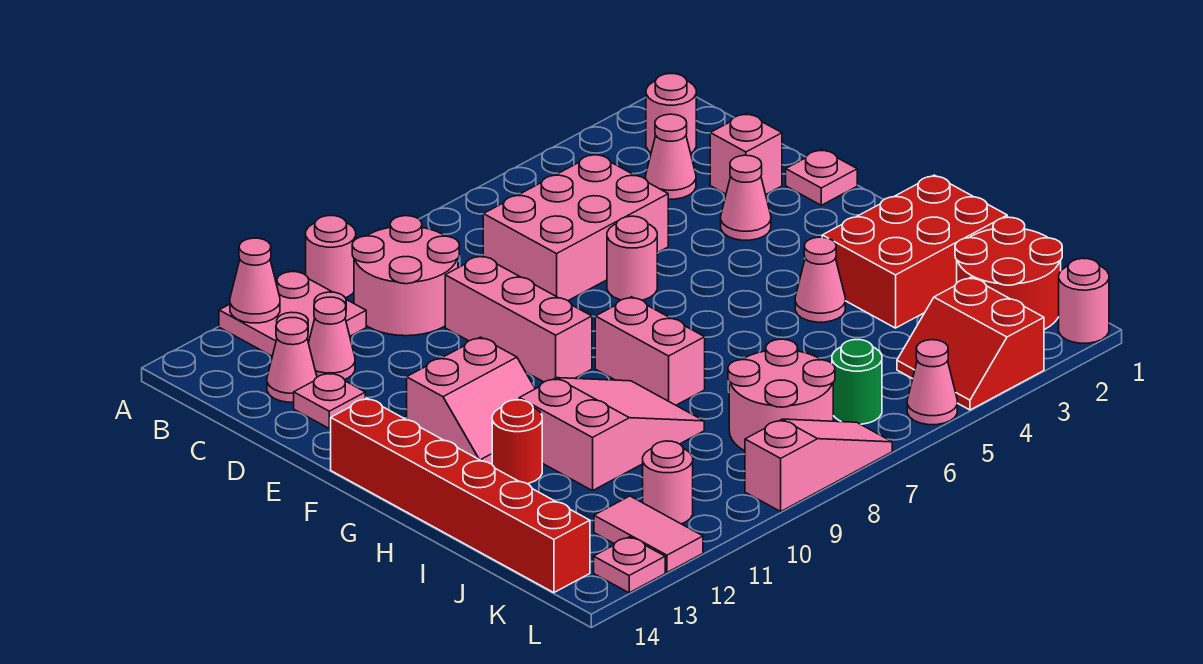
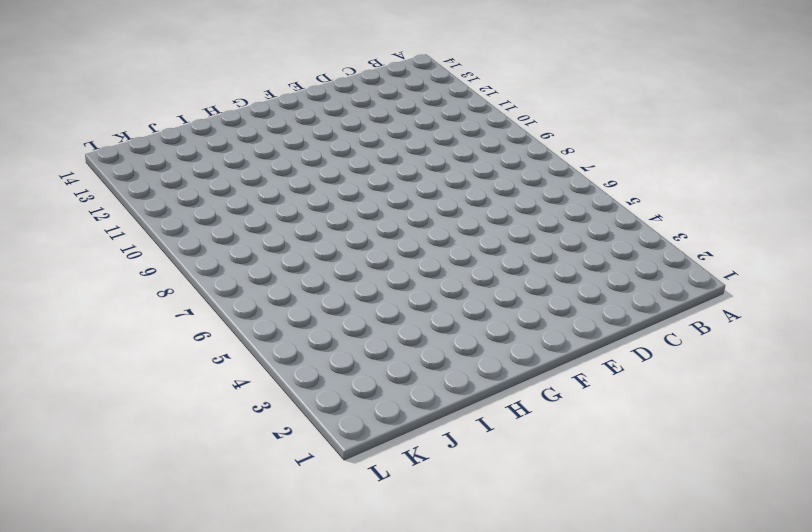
none -> pink 1x1 round brick [306,215,356,298]
none -> pink 2x2 plate [219,271,366,356]
none -> pink 1x1 round brick [646,74,696,153]
none -> pink 2x2 round brick [352,216,459,336]

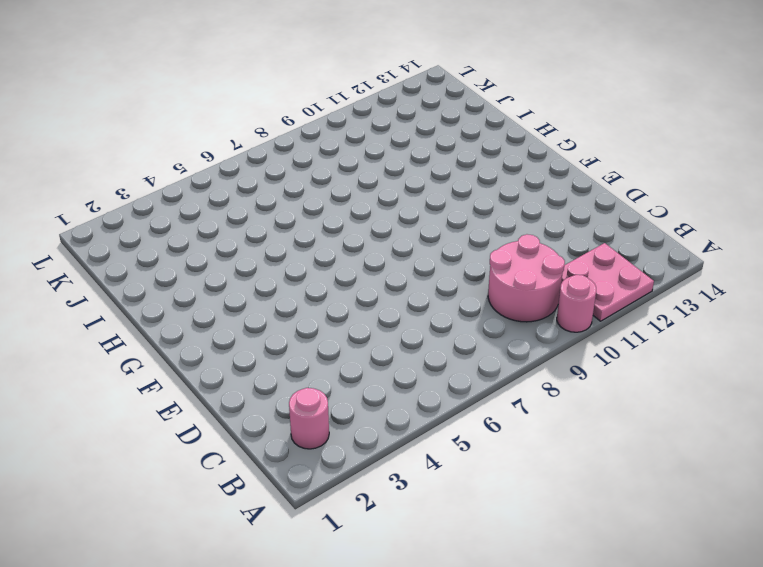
none -> pink 1x1 cone [646,114,696,199]
none -> pink 2x3 brick [483,154,668,301]
none -> pink 1x1 cone [309,297,355,380]
none -> pink 1x1 cone [267,318,317,402]

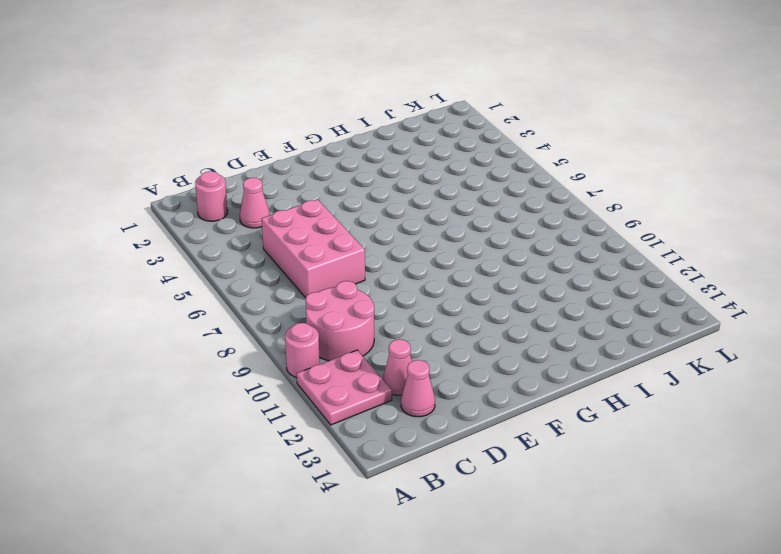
none -> pink 1x1 brick [710,113,782,194]
none -> pink 1x3 brick [445,256,592,382]
none -> pink 1x1 plate [294,373,365,429]
none -> pink 1x1 plate [786,149,857,205]

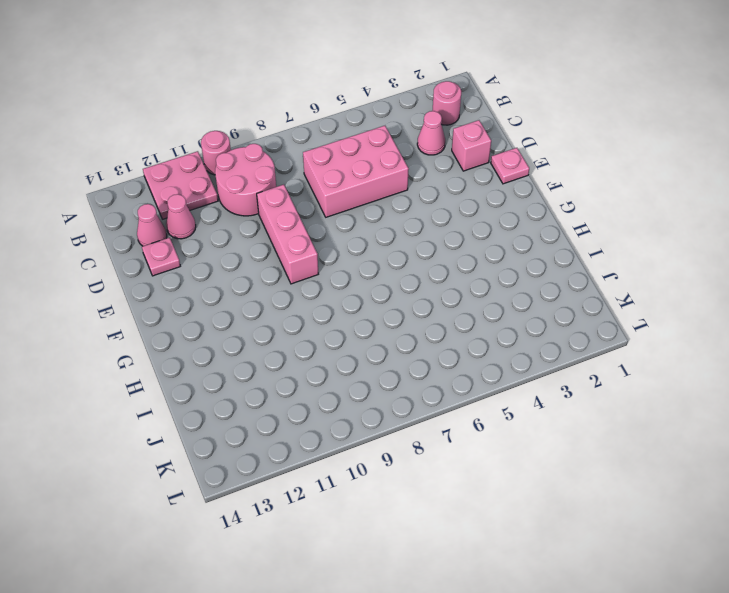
none -> pink 1x1 cone [721,155,771,240]
none -> pink 1x1 round brick [607,216,657,300]
none -> pink 2x2 slope [407,337,535,464]
none -> red 1x6 brick [331,398,590,593]

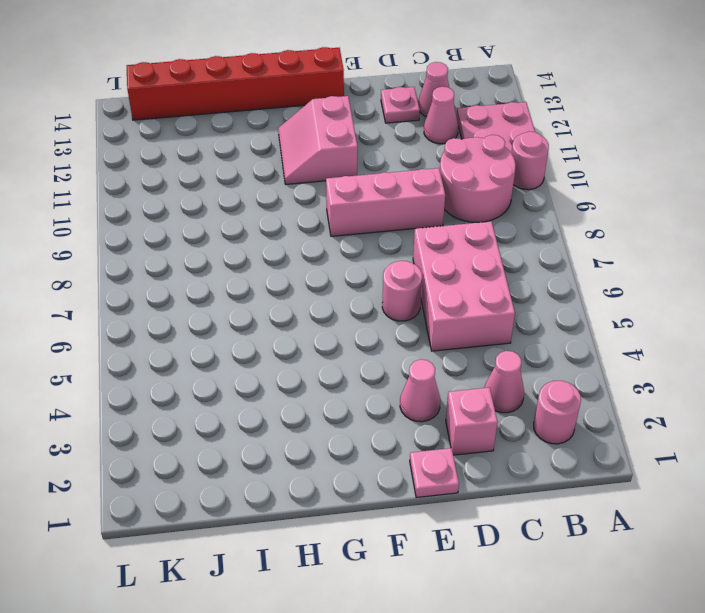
none -> pink 1x2 brick [595,297,705,405]
none -> red 2x3 brick [822,175,1007,328]
none -> pink 1x1 cone [795,237,845,322]
none -> pink 2x3 slope [519,378,704,491]

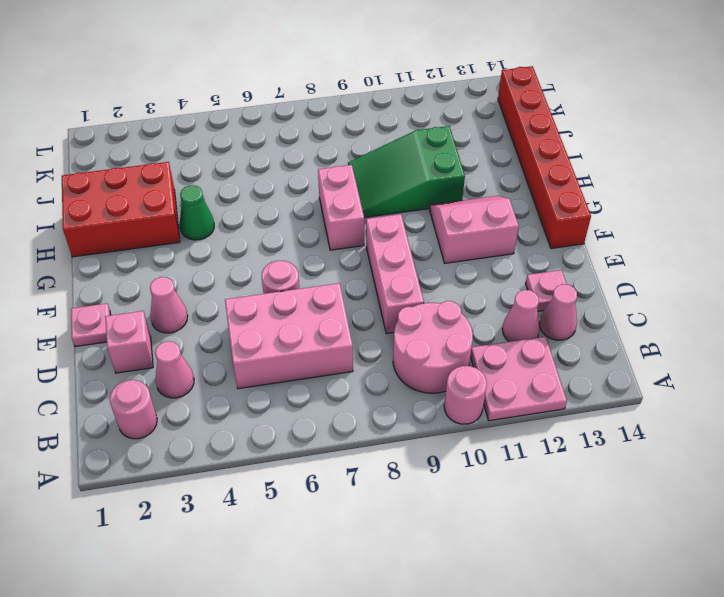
green 1x1 cone [179,185,214,240] -> pink 1x1 cone [795,237,845,322]
green 2x3 slope [348,126,465,217] -> pink 2x3 slope [519,378,704,491]
none -> red 1x1 round brick [492,400,542,484]
none -> red 2x2 round brick [955,217,1062,330]
none -> pink 2x2 round brick [728,339,835,451]
none -> red 2x2 slope [897,277,1044,410]

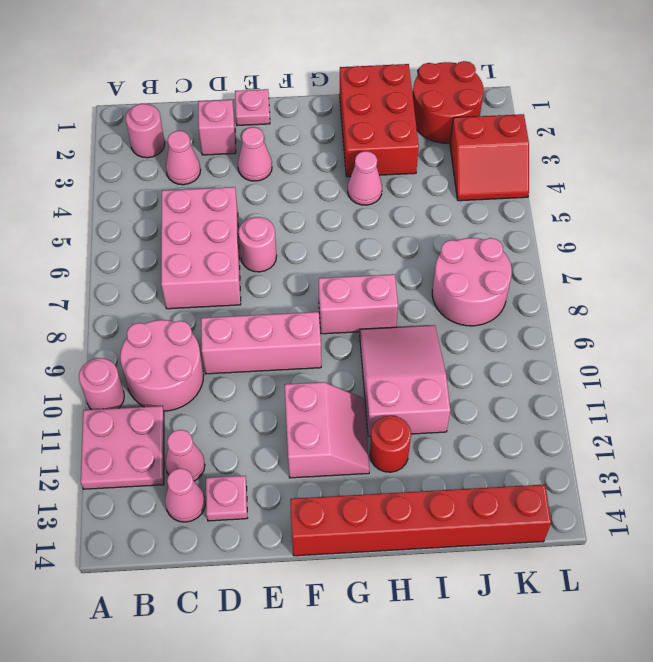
none -> green 1x1 round brick [832,340,882,424]
none -> pink 1x1 round brick [643,441,693,524]
none -> pink 1x2 tile [594,496,703,572]
none -> pink 1x1 round brick [1059,258,1109,343]

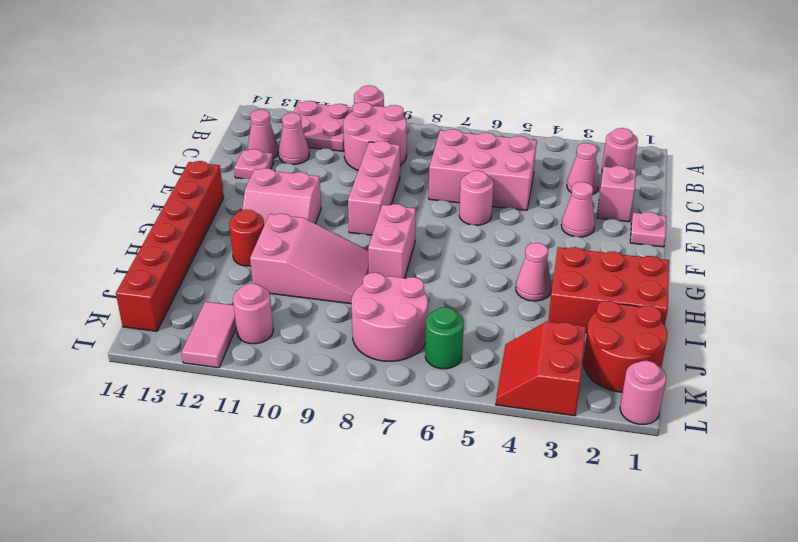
none -> pink 1x1 cone [907,340,957,425]
none -> pink 1x3 slope [745,419,892,511]
none -> pink 1x1 plate [594,537,665,593]
none -> pink 1x1 cone [230,238,280,323]

